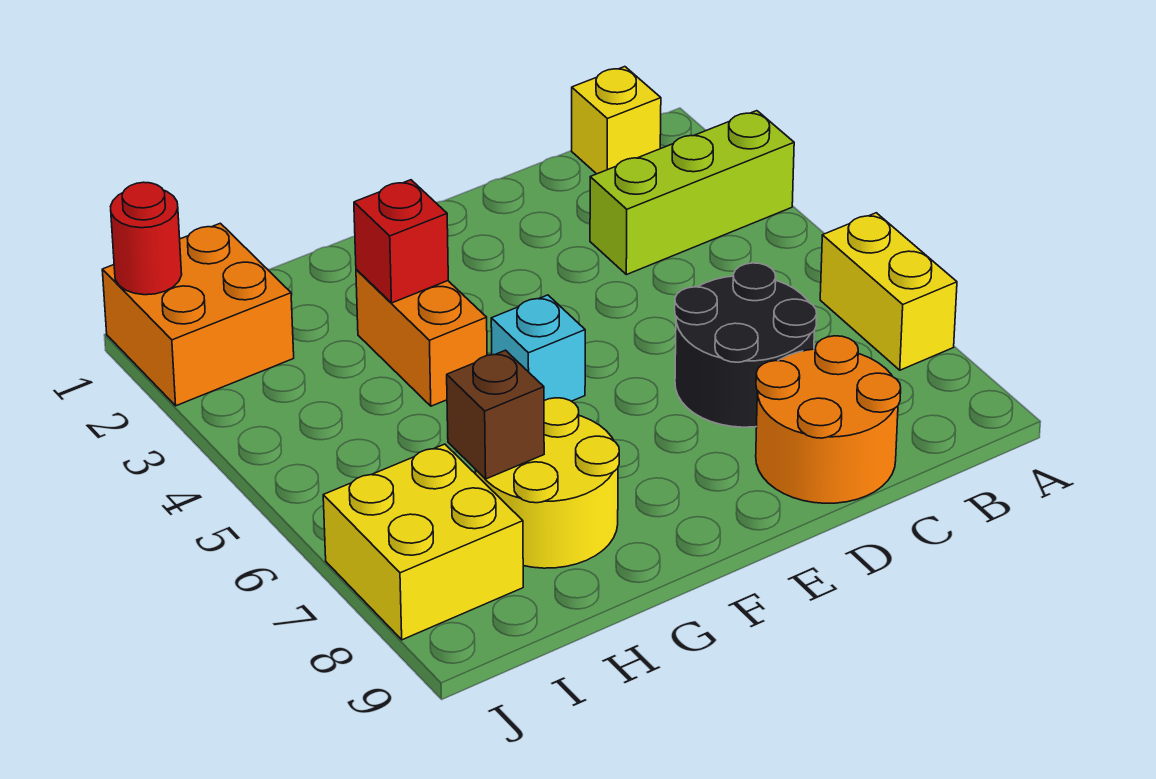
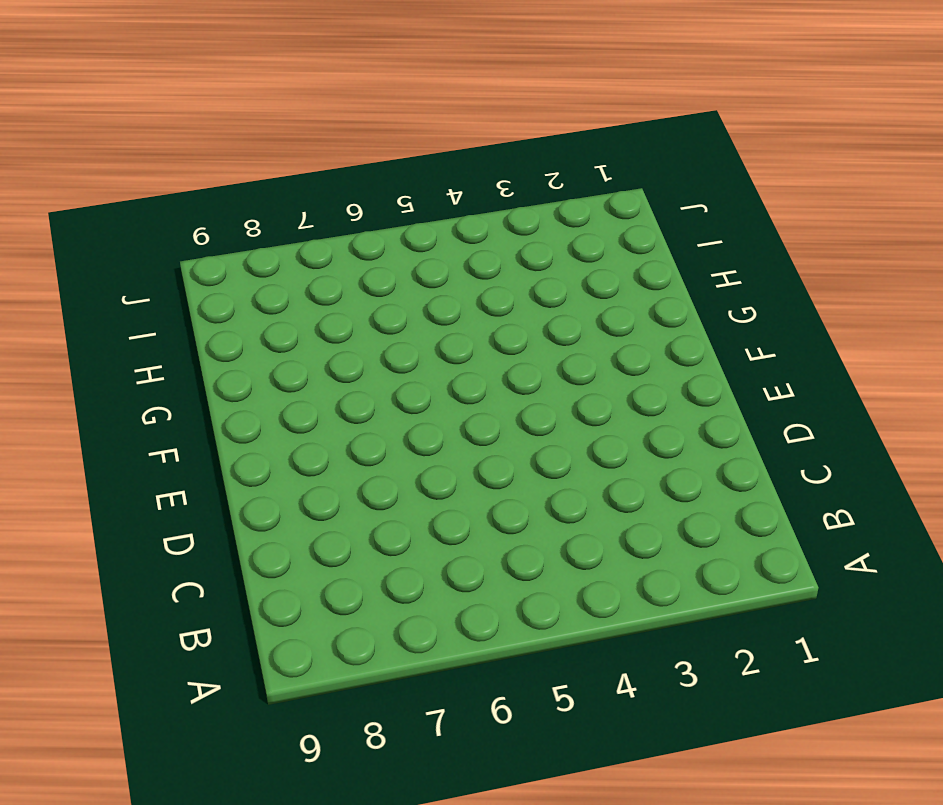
none -> lime 1x3 brick [590,111,794,275]
none -> yellow 1x2 brick [820,213,957,370]
none -> yellow 1x1 brick [572,67,661,174]

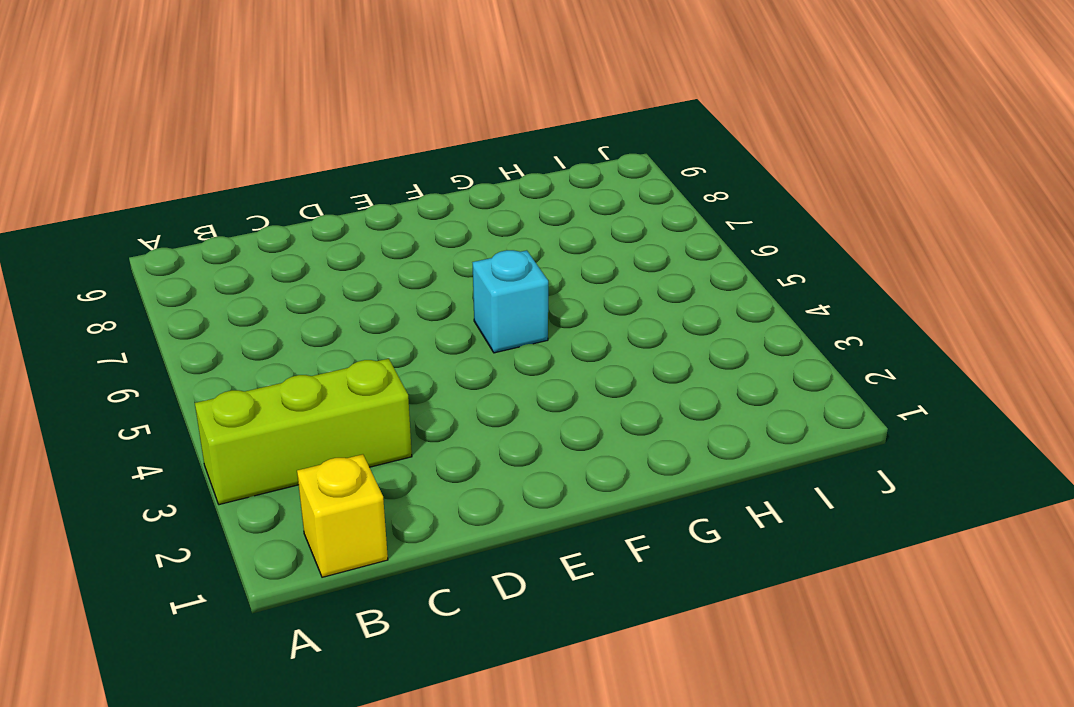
none -> yellow 1x2 brick [820,213,957,370]
none -> black 2x2 round brick [675,263,817,427]
none -> orange 2x2 round brick [756,336,901,503]

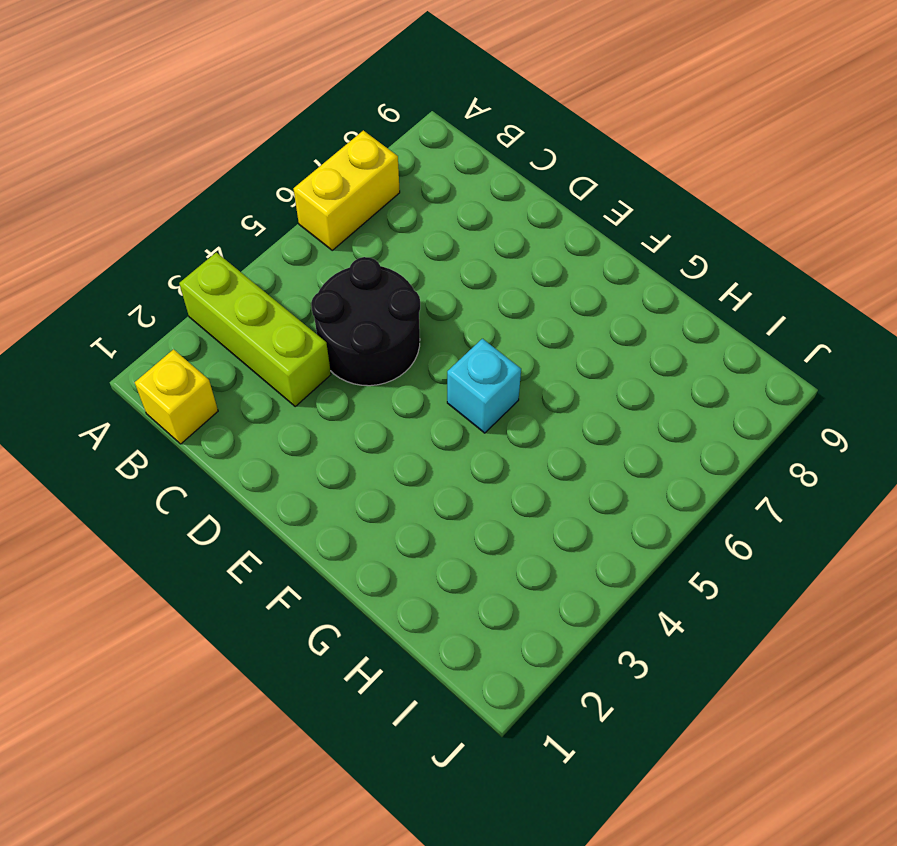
black 2x2 round brick [311,257,420,386] -> black 2x2 round brick moved to [675,263,817,427]
none -> orange 2x2 round brick [756,336,901,503]
none -> orange 1x2 brick [356,269,487,406]
none -> yellow 2x2 round brick [475,398,619,568]

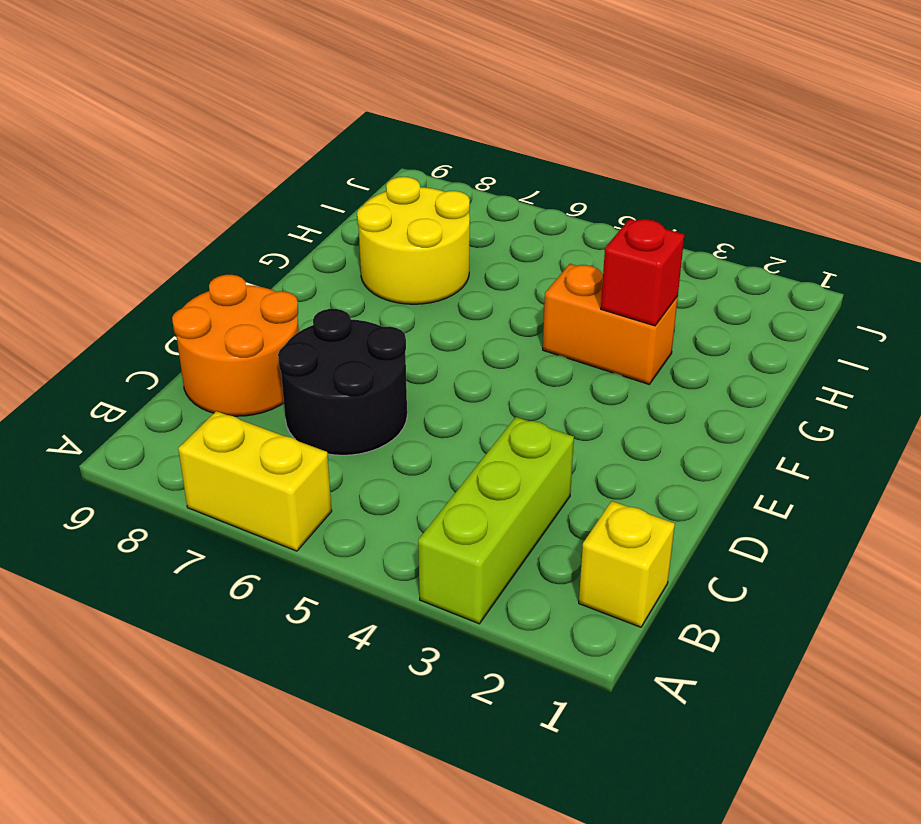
none -> cyan 1x1 brick [491,295,585,401]
none -> orange 2x2 brick [102,223,294,406]
none -> yellow 2x2 brick [323,444,523,640]

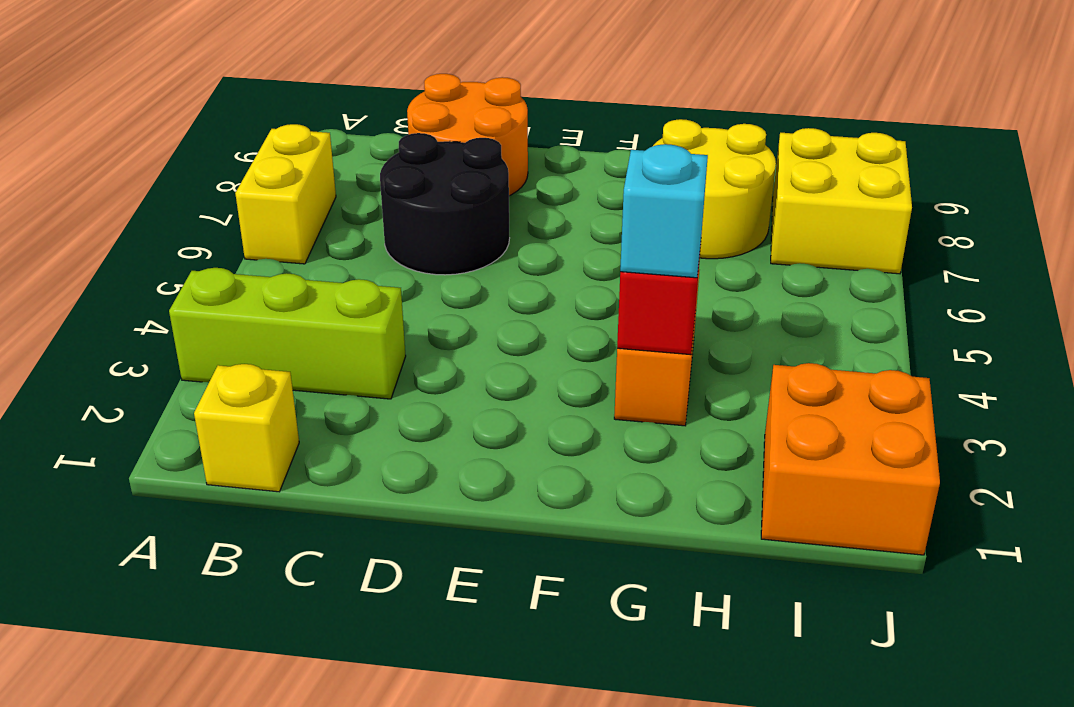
cyan 1x1 brick [620,144,708,278] -> cyan 1x1 brick moved to [491,295,585,401]
none -> brown 1x1 brick [447,350,544,479]
none -> red 1x1 round brick [111,182,182,295]

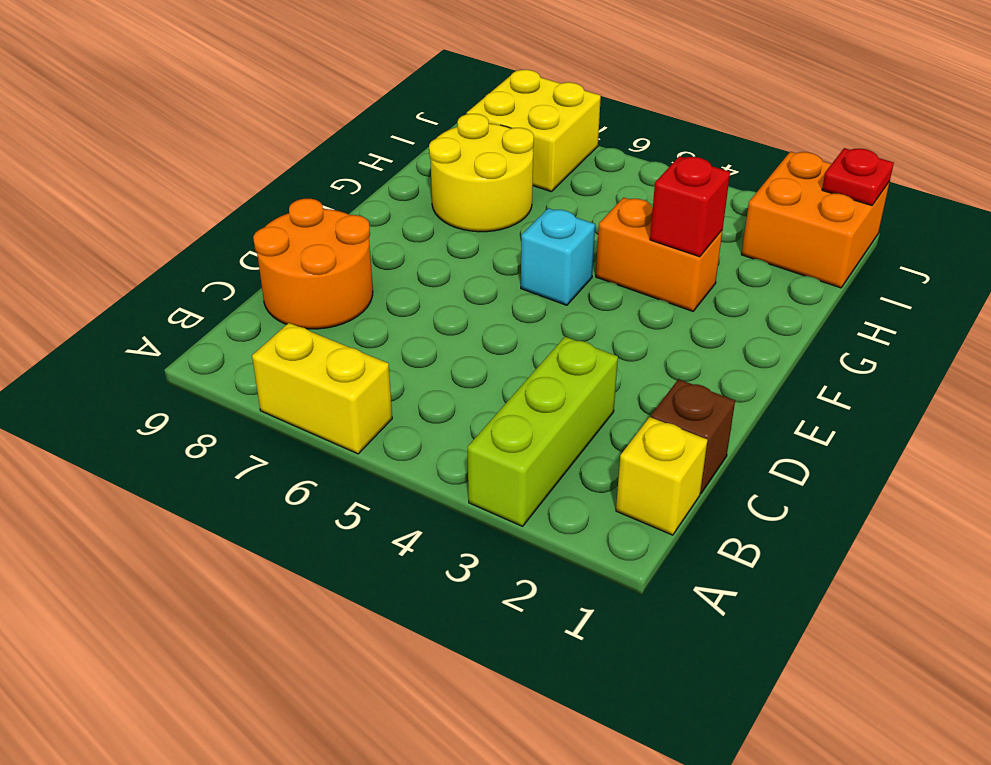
brown 1x1 brick [651,379,735,493] -> brown 1x1 brick moved to [447,350,544,479]
red 1x1 plate [822,148,894,206] -> red 1x1 round brick [111,182,182,295]
none -> black 2x2 round brick [675,263,817,427]

